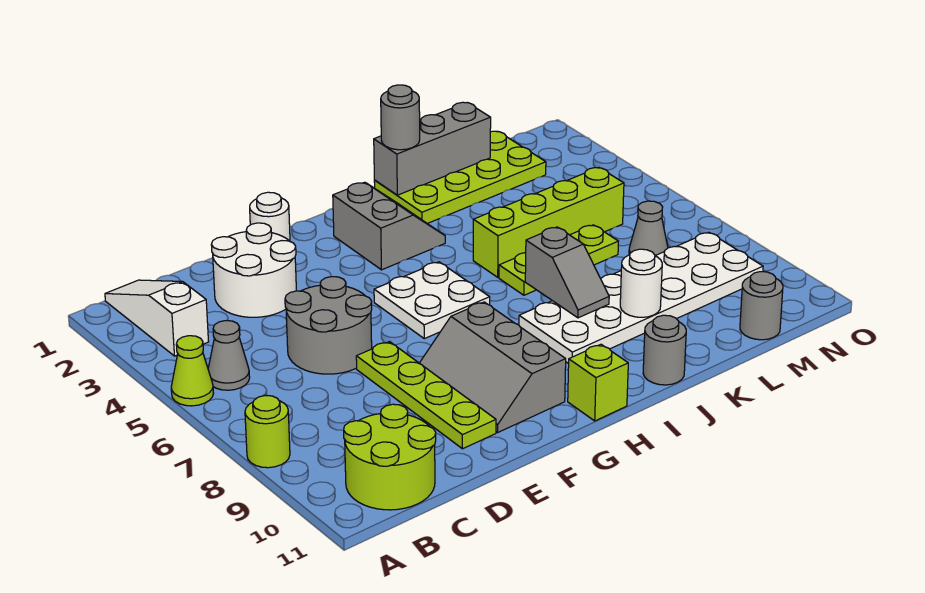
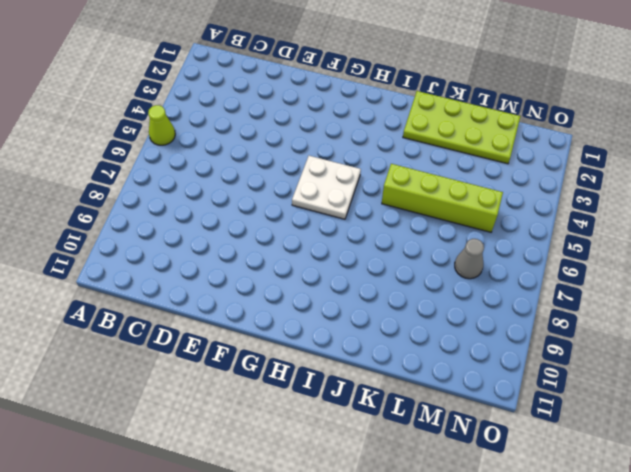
none -> lime 1x1 round brick [245,396,290,468]
none -> white 1x3 slope [105,280,209,356]
none -> grey 1x1 cone [208,321,250,390]

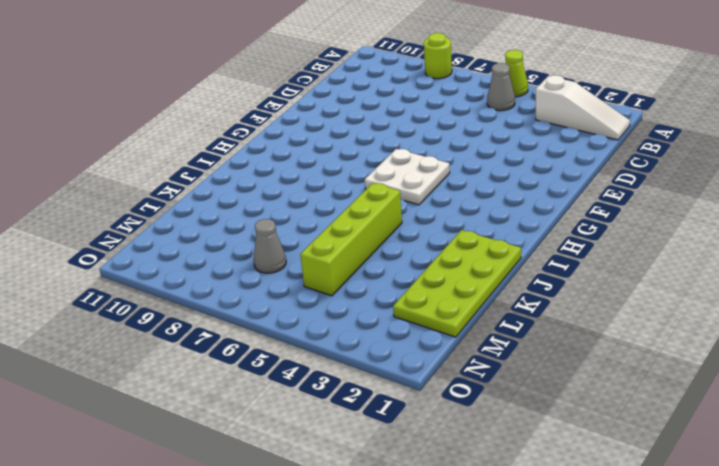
none -> lime 2x2 round brick [344,404,436,510]
none -> white 2x2 round brick [211,223,296,317]
none -> grey 2x2 round brick [285,277,372,374]

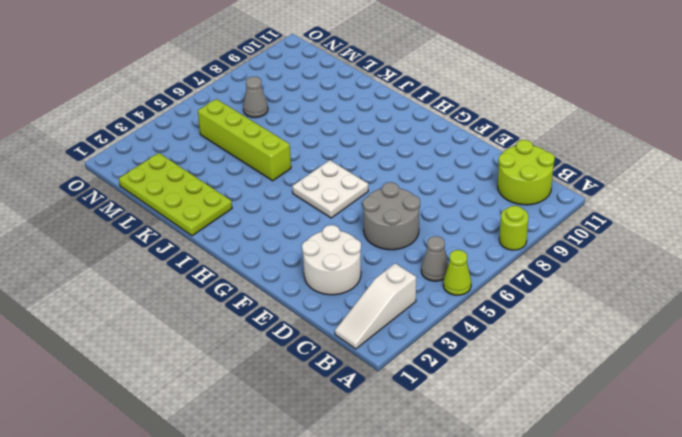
none -> lime 1x4 plate [356,342,496,449]
none -> white 1x1 round brick [250,192,290,241]
none -> grey 2x3 slope [420,302,566,432]

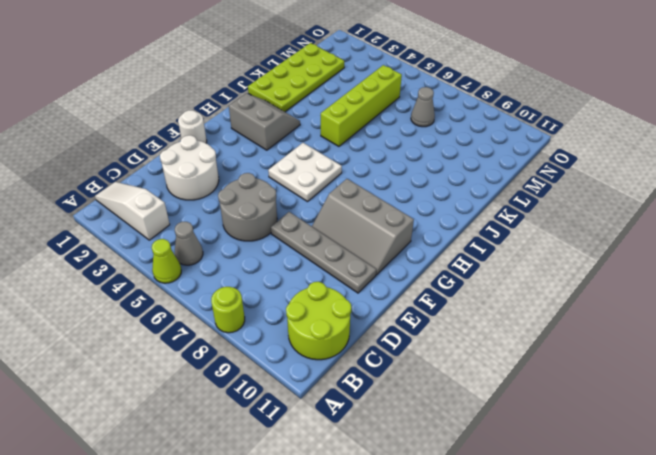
grey 1x4 plate [271,212,376,293] -> lime 1x4 plate [356,342,496,449]
none -> lime 1x1 brick [568,344,628,421]
none -> white 2x6 plate [519,232,763,364]
none -> lime 1x3 plate [499,225,618,295]

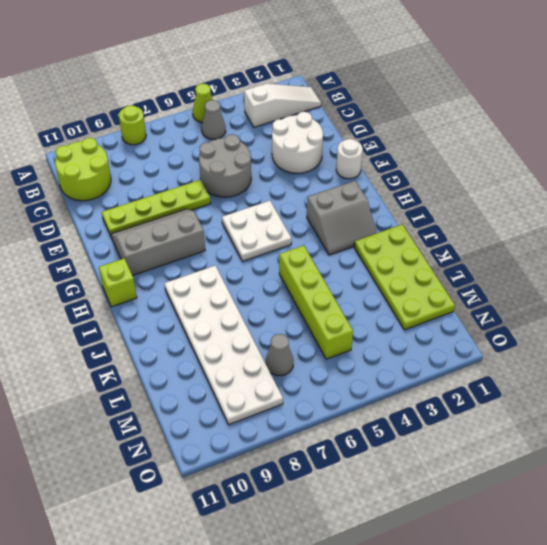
none -> lime 1x3 plate [499,225,618,295]
none -> grey 1x1 round brick [643,315,686,385]
none -> grey 1x1 round brick [740,272,783,340]

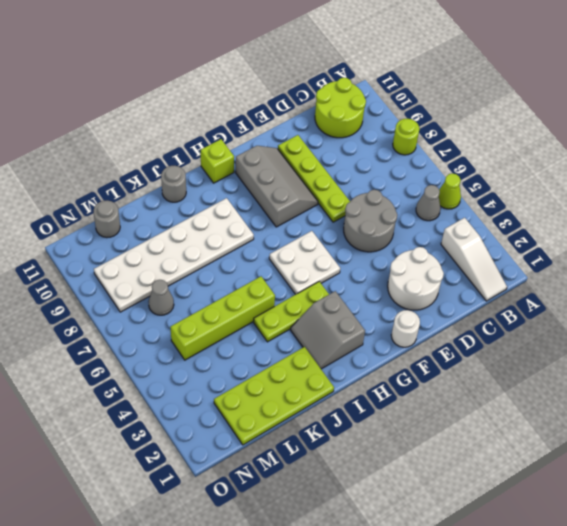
lime 1x3 plate [254,282,329,342] -> lime 1x3 plate moved to [499,225,618,295]
none -> grey 1x3 brick [374,102,491,195]
none -> grey 1x2 slope [525,227,609,318]
none -> white 1x1 round brick [620,249,662,317]

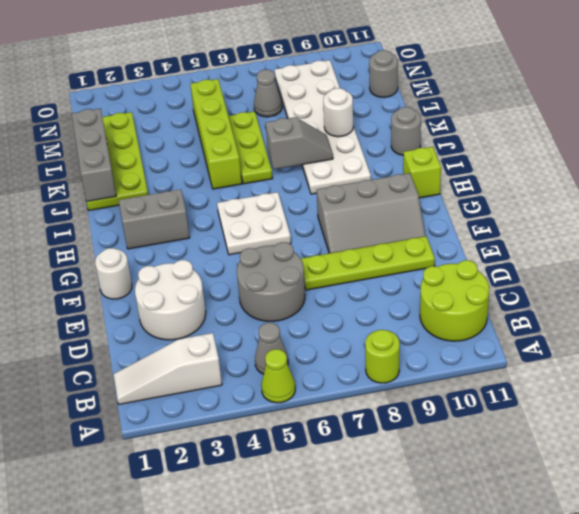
none -> grey 1x1 round brick [381,85,420,150]

